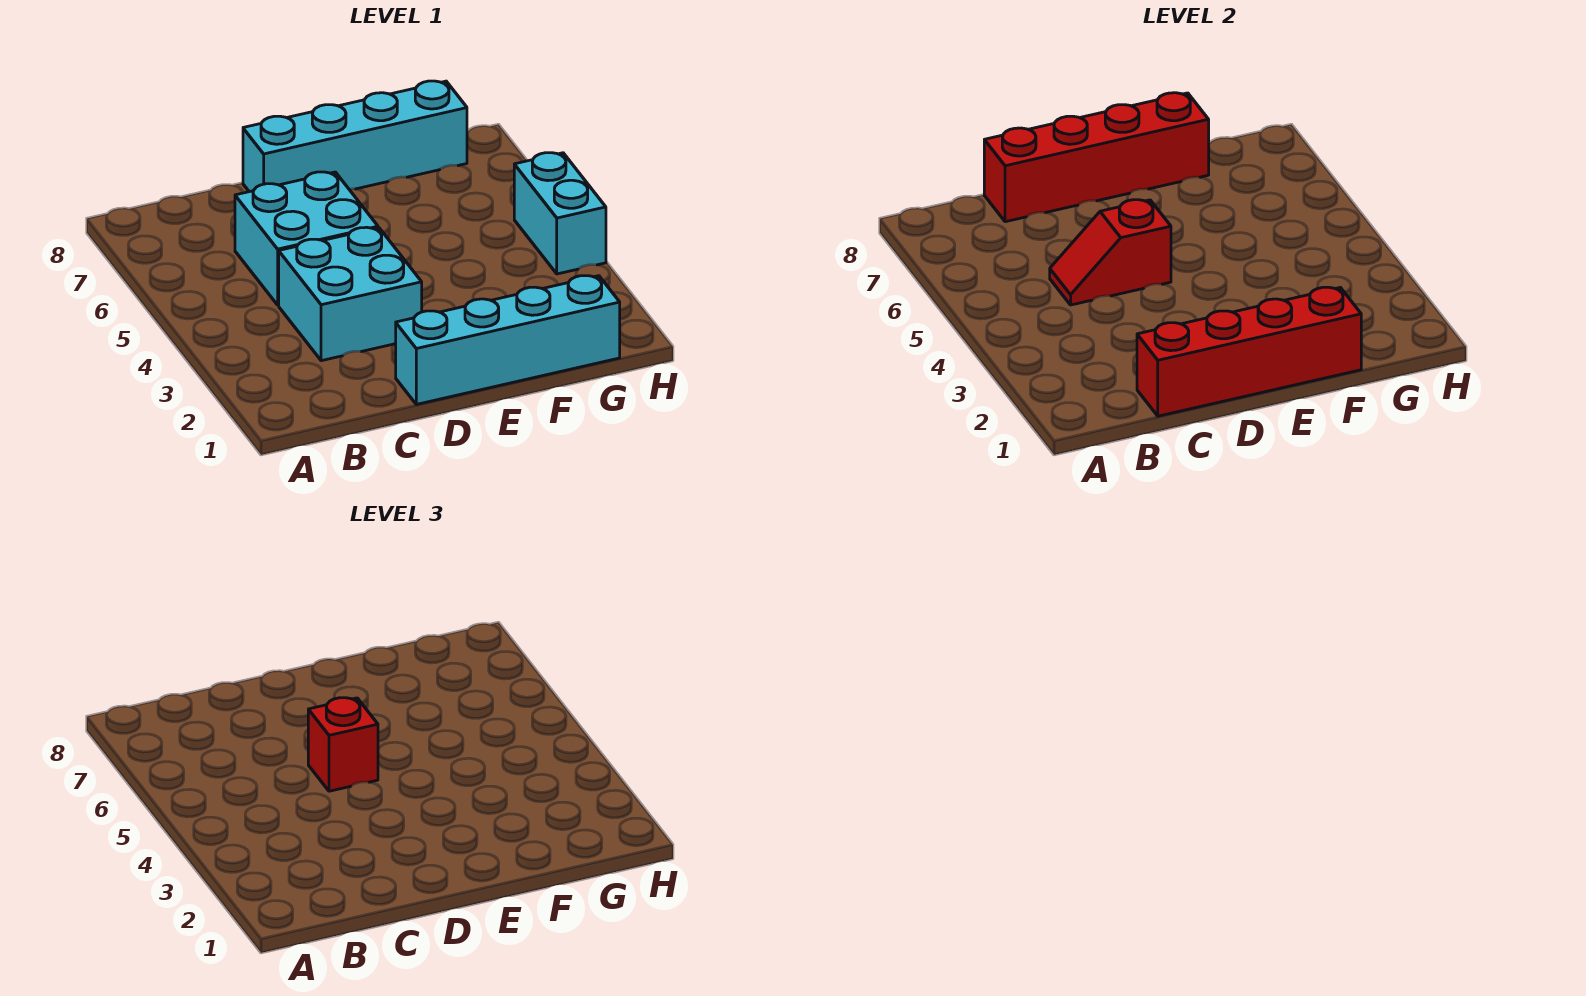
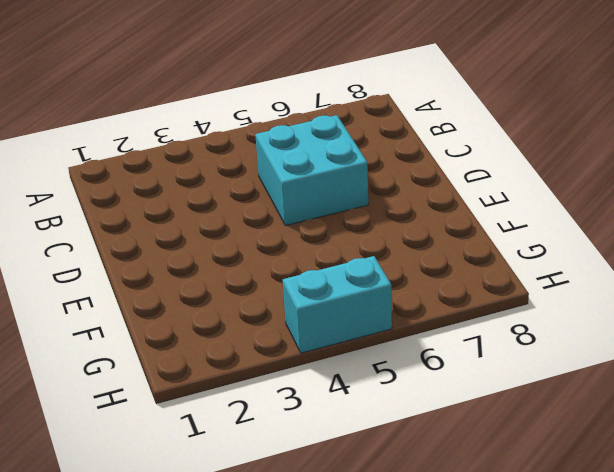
none -> cyan 2x2 brick [279,227,422,361]
none -> cyan 1x4 brick [396,276,620,404]

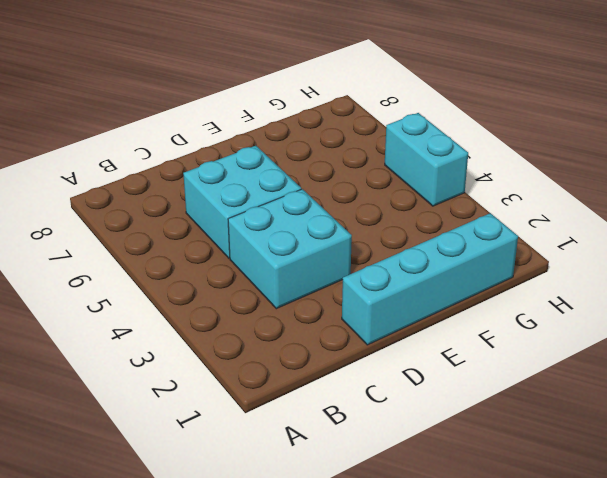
none -> cyan 1x4 brick [243,81,467,192]
none -> red 1x4 brick [1137,287,1361,416]

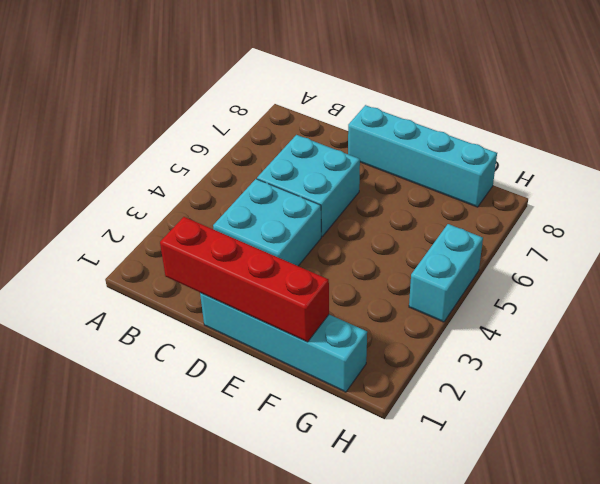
none -> red 1x2 slope [1050,200,1171,305]
none -> red 1x4 brick [984,93,1209,222]

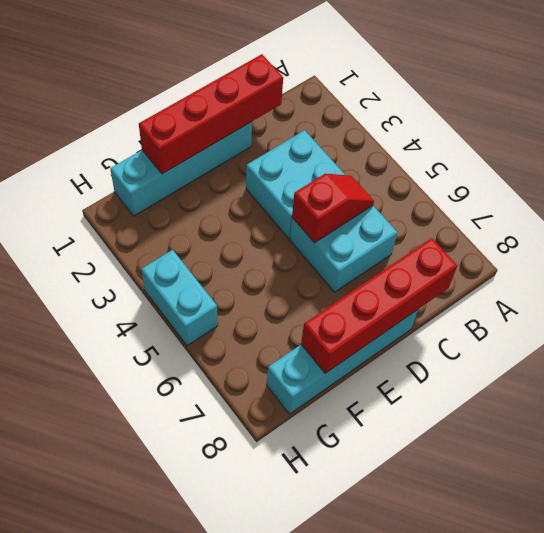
none -> red 1x1 brick [308,698,378,791]

